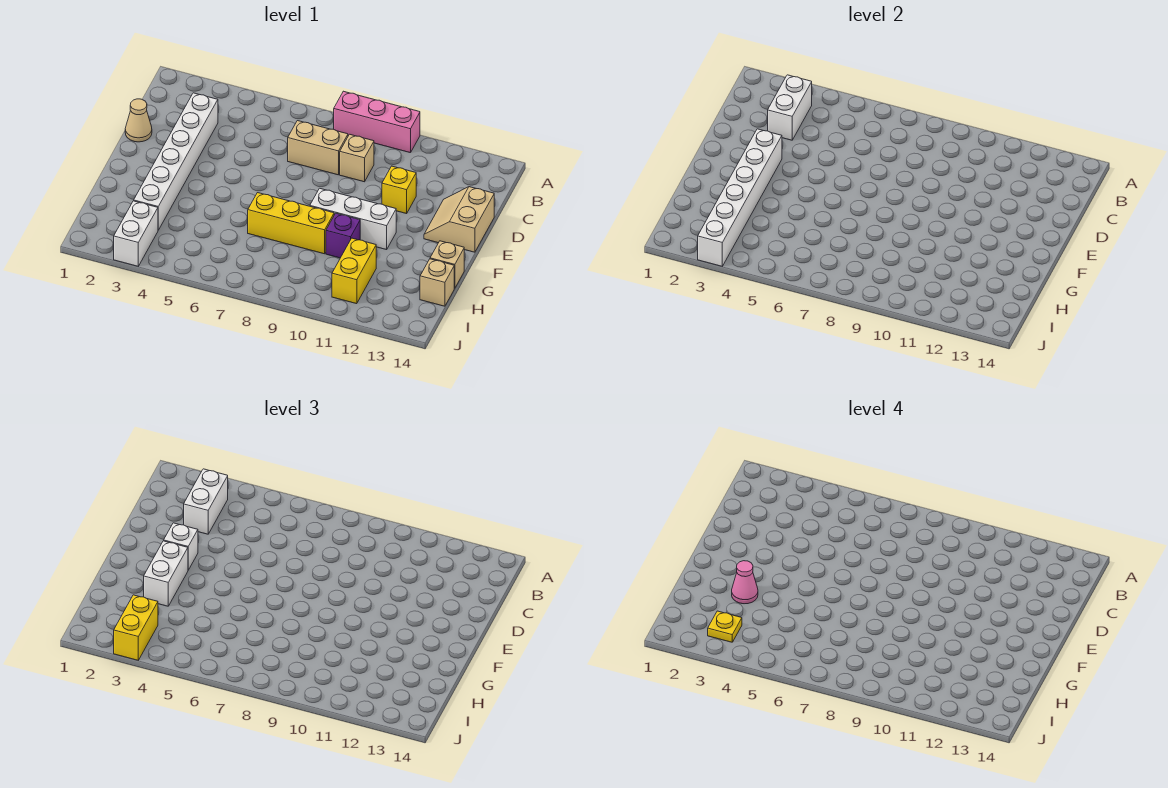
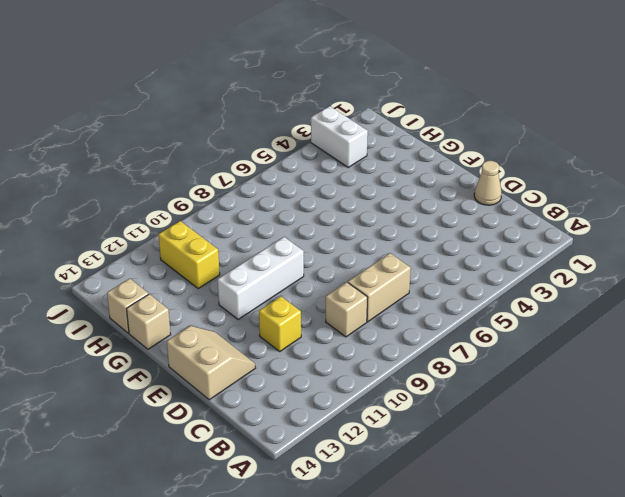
none -> pink 1x3 brick [334,91,420,153]
none -> white 1x6 brick [134,93,218,230]
none -> yellow 1x3 brick [248,193,334,254]

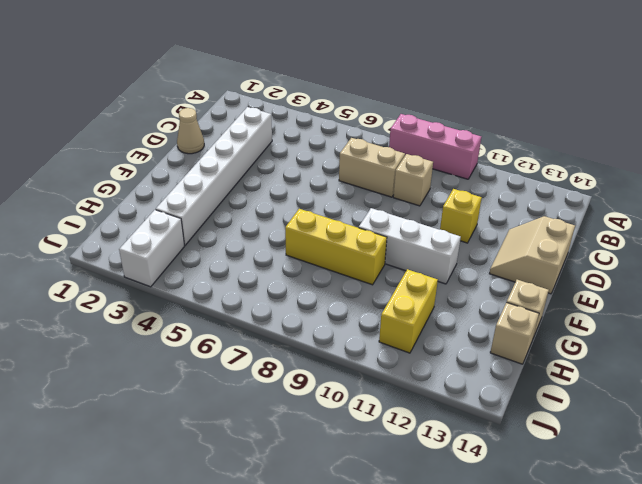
none -> purple 1x1 brick [326,213,360,258]
none -> white 1x2 brick [768,75,812,140]
none -> white 1x6 brick [698,129,782,266]

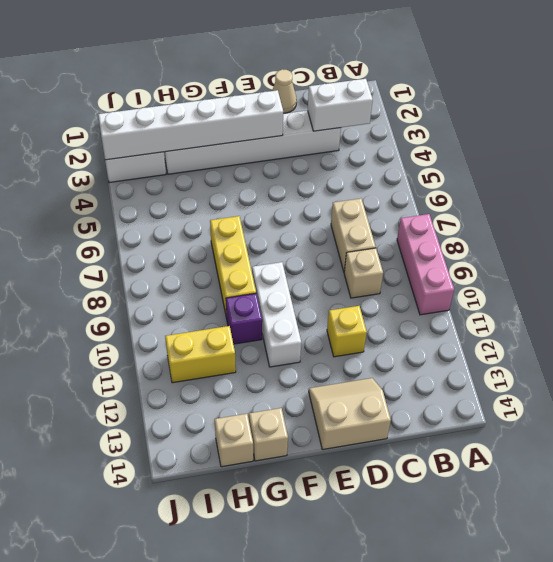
none -> white 1x2 brick [184,469,228,534]
none -> white 1x1 brick [164,523,198,570]
none -> white 1x2 brick [144,541,188,606]

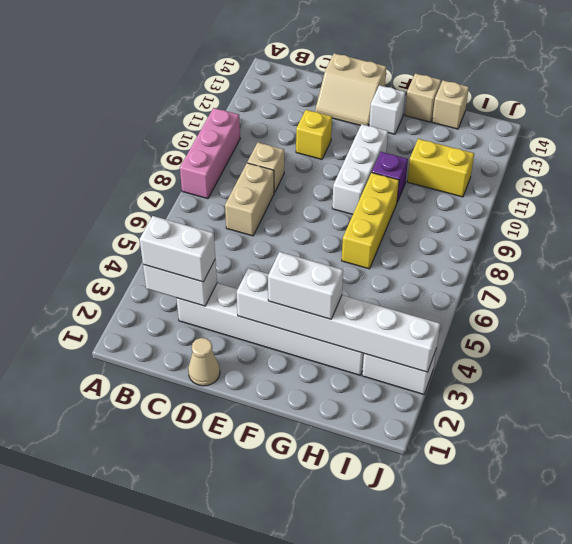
white 1x1 brick [369,85,405,134] -> white 1x1 brick moved to [164,523,198,570]
none -> yellow 1x2 brick [114,595,158,660]
none -> pink 1x1 cone [732,561,758,604]
none -> yellow 1x1 plate [708,611,742,642]

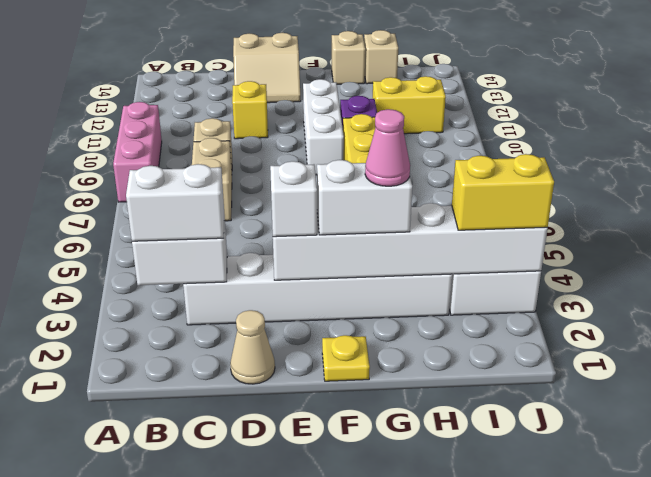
yellow 1x1 plate [322,335,370,381] -> yellow 1x1 plate moved to [708,611,742,642]

